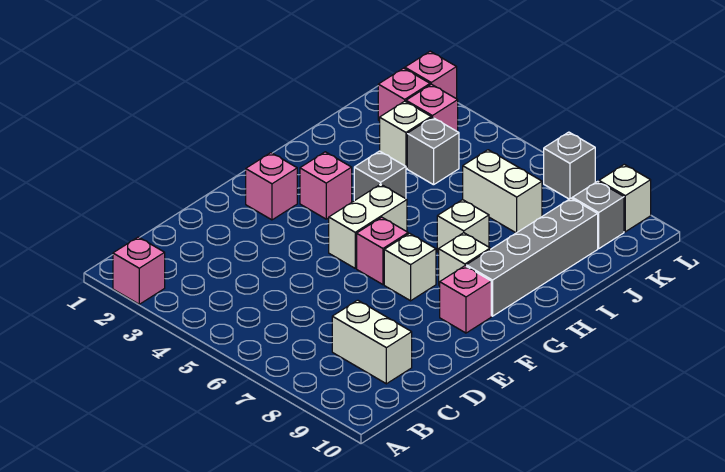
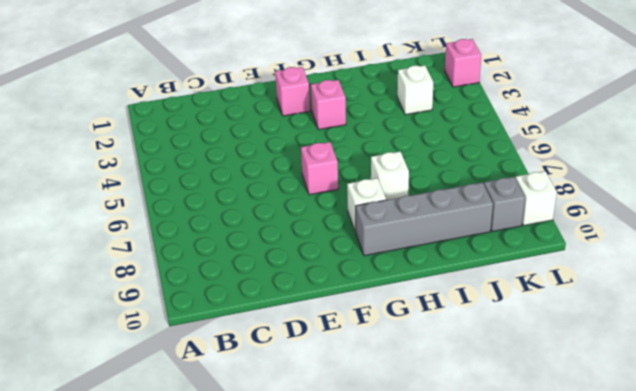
none -> pink 1x1 brick [113,237,165,304]
none -> white 1x2 brick [332,300,412,384]
none -> white 1x2 brick [329,184,407,268]

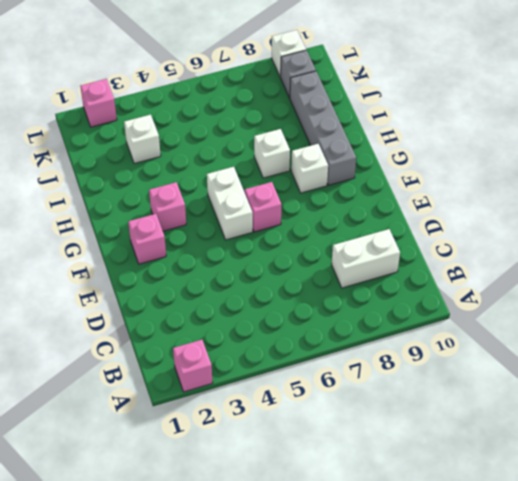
none -> white 1x1 brick [384,233,436,301]
none -> pink 1x1 brick [440,266,491,333]
none -> grey 1x1 brick [354,151,406,201]

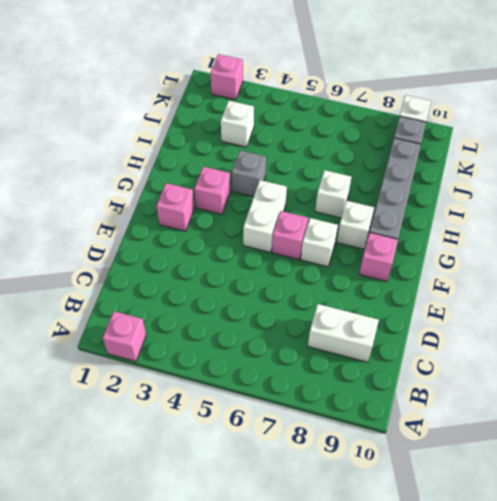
none -> grey 1x1 brick [407,117,459,185]
none -> white 1x2 brick [463,150,542,233]
none -> pink 1x1 brick [378,68,430,121]

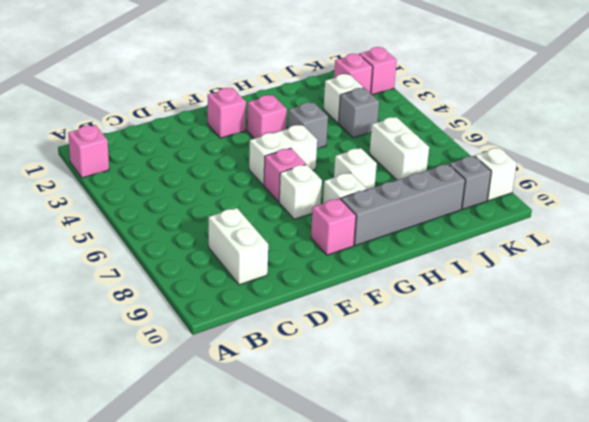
none -> pink 1x1 brick [406,84,458,132]
none -> grey 1x1 brick [544,132,595,199]

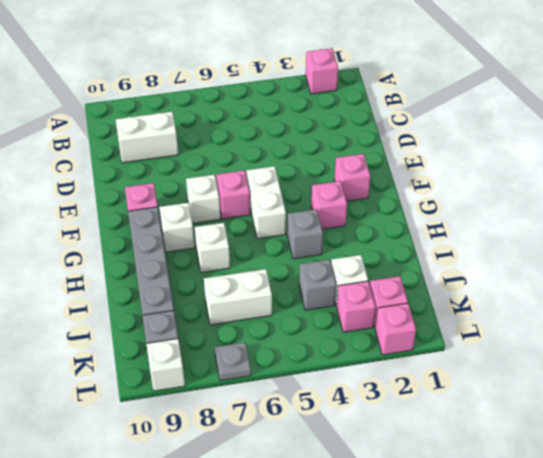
grey 1x1 plate [215,342,251,381] -> grey 1x1 brick [544,132,595,199]

